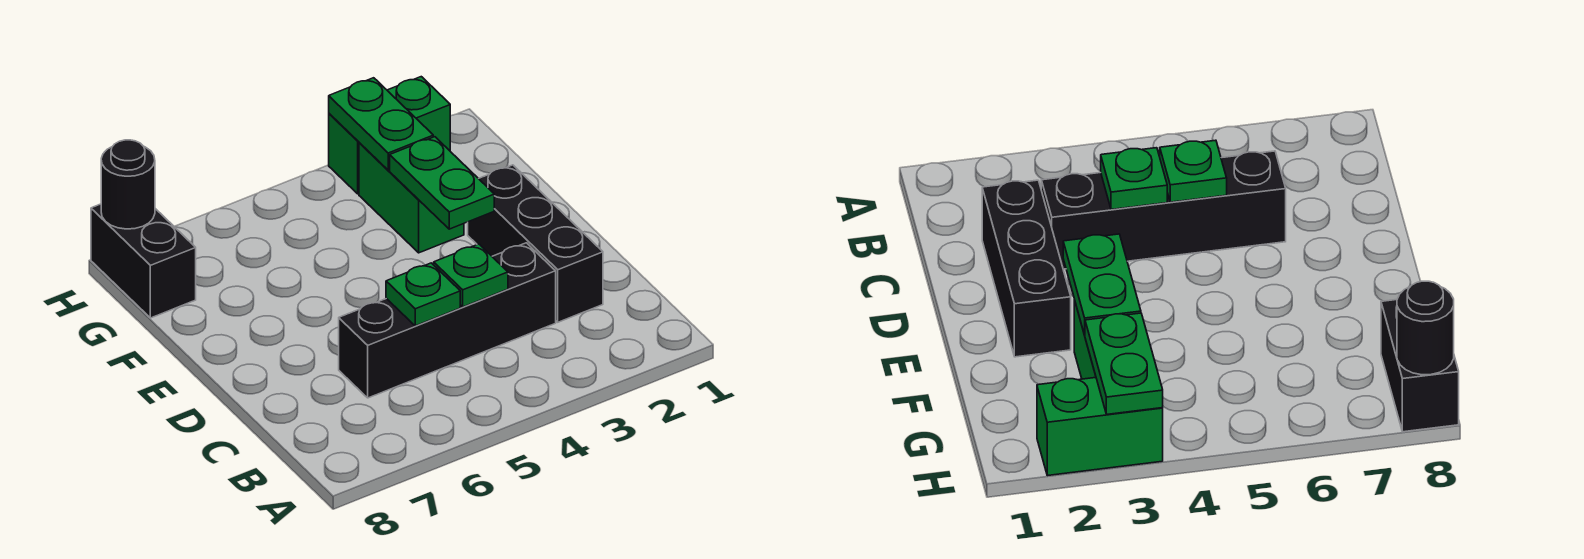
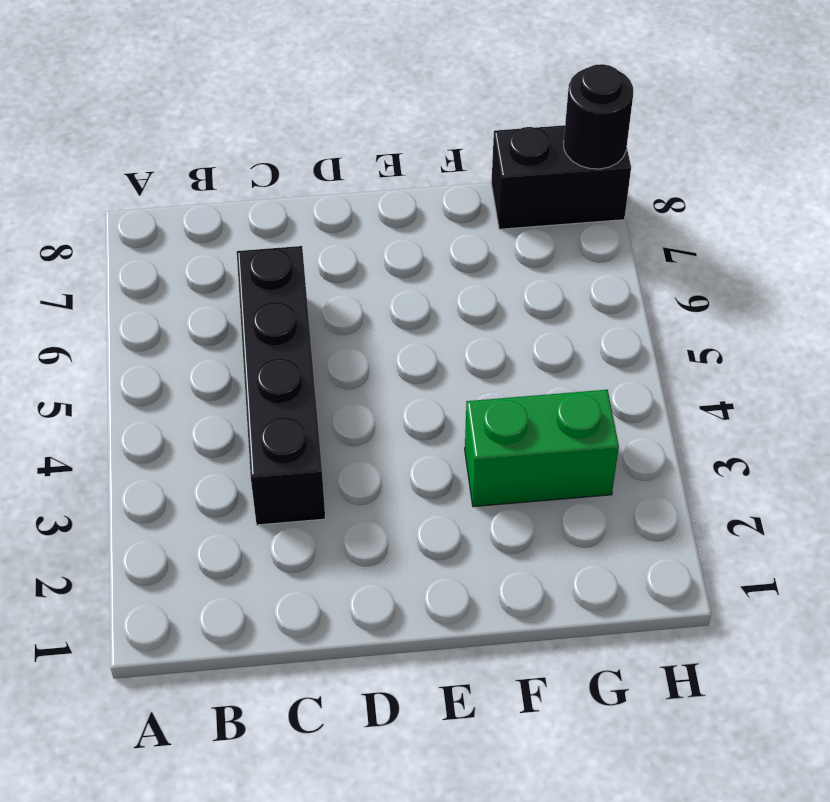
none -> black 1x3 brick [468,165,603,322]
none -> green 1x2 brick [329,77,450,194]

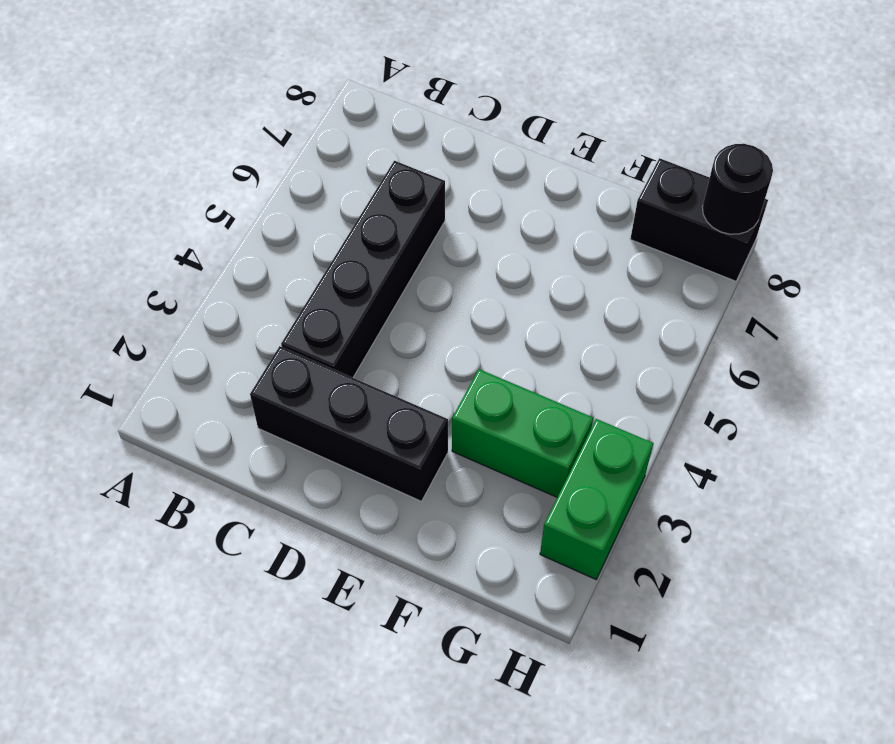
none -> green 1x1 plate [434,244,508,307]
none -> green 1x1 plate [386,263,460,326]

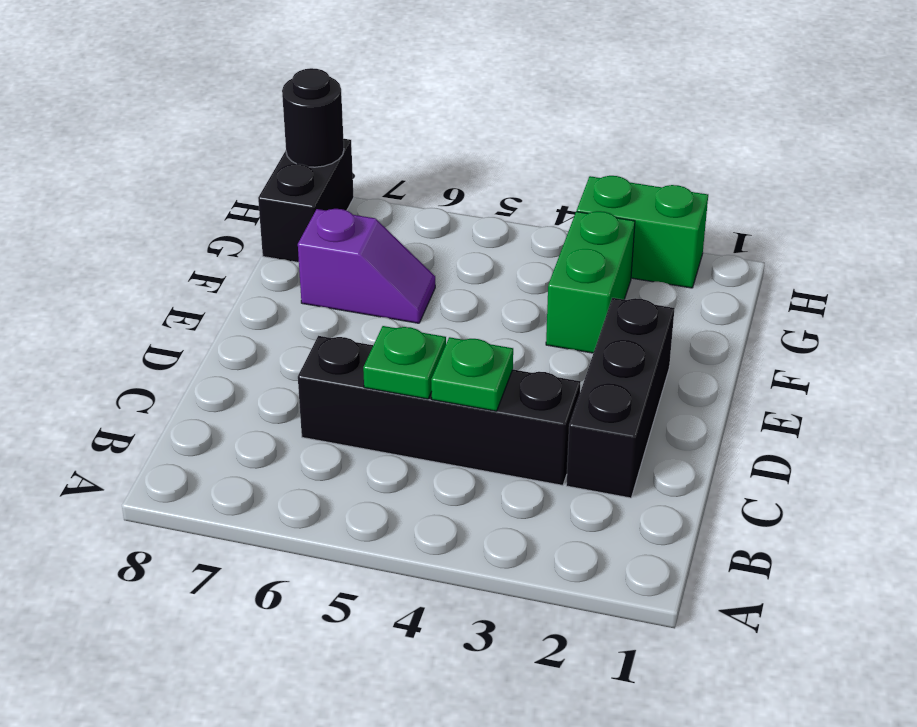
purple 1x2 slope [298,209,435,323] -> none
none -> green 1x2 plate [390,137,494,229]
none -> green 1x2 plate [329,78,433,170]

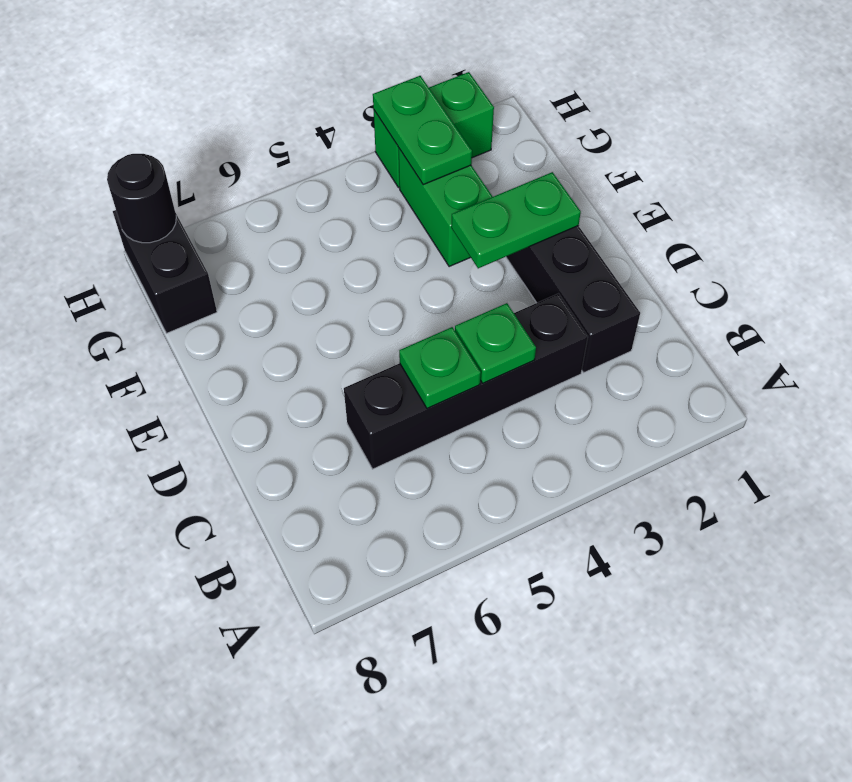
green 1x2 plate [451,172,581,268] -> green 1x2 plate turned to [390,137,494,229]

